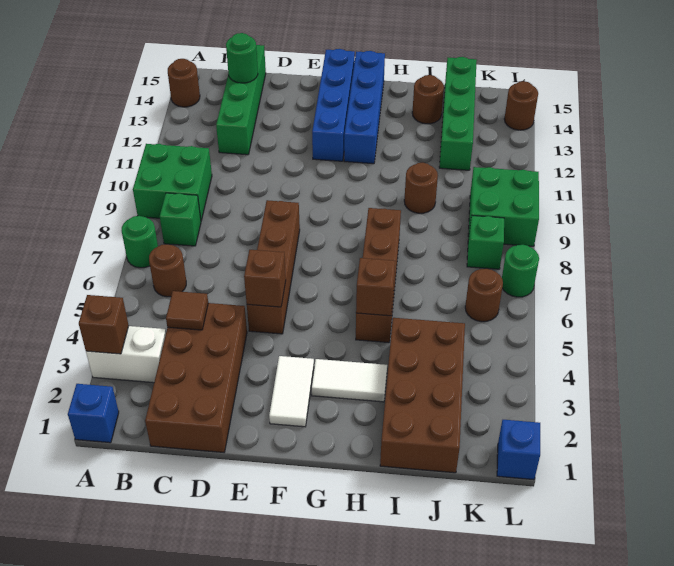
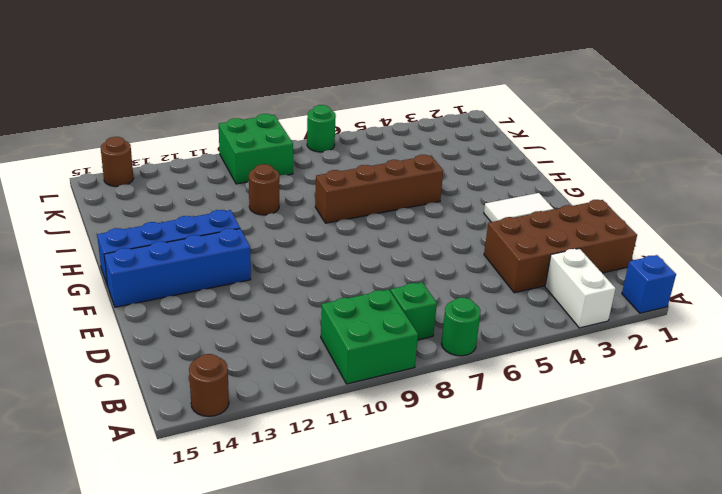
none -> brown 1x1 round brick [149,244,186,297]
none -> green 1x4 brick [216,45,266,155]
none -> brown 1x4 brick [247,200,300,334]
none -> white 1x2 tile [312,359,387,402]

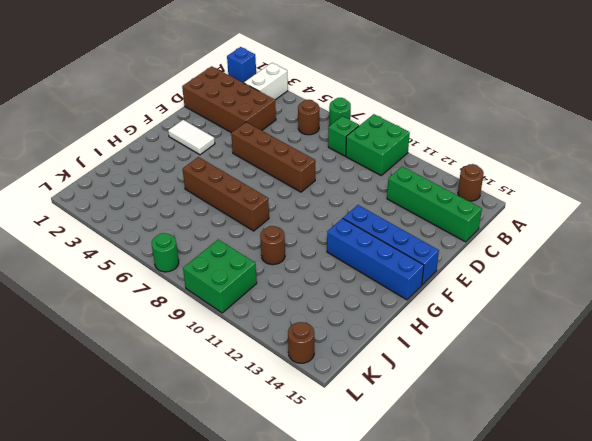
none -> white 1x2 tile [312,359,387,402]
none -> brown 2x4 brick [380,318,465,473]
none -> brown 1x1 round brick [412,75,444,124]
none -> green 1x4 brick [439,57,477,170]

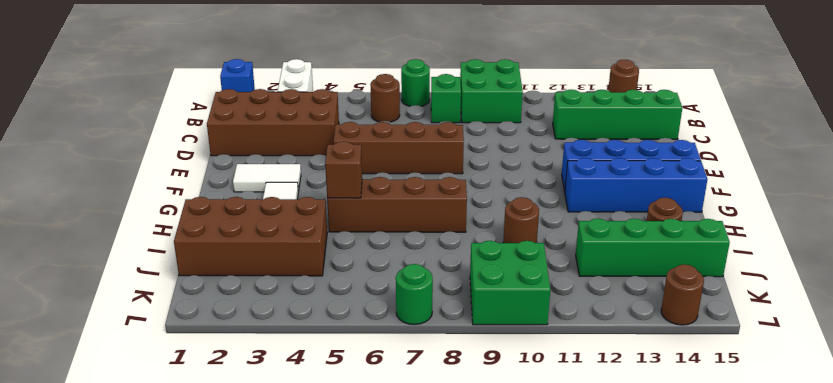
none -> brown 1x1 round brick [465,269,503,322]
none -> green 1x1 brick [467,215,504,269]
none -> blue 1x1 brick [497,420,540,480]
none -> brown 1x1 brick [79,295,129,354]

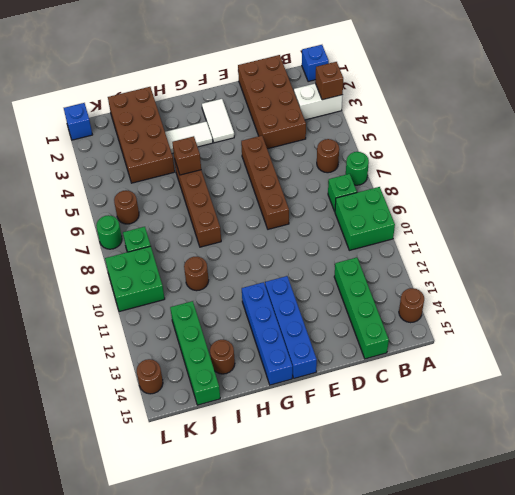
none -> brown 1x1 tile [166,291,208,330]
none -> green 1x1 round brick [226,33,258,83]
none -> brown 1x1 brick [244,250,286,307]

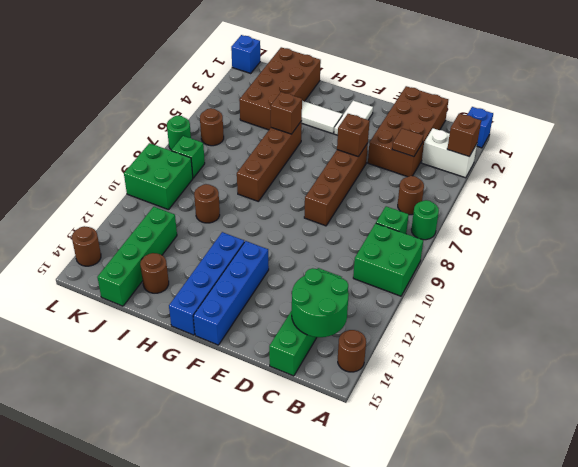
green 2x2 round brick [292,268,349,337] -> green 1x1 round brick [226,33,258,83]

